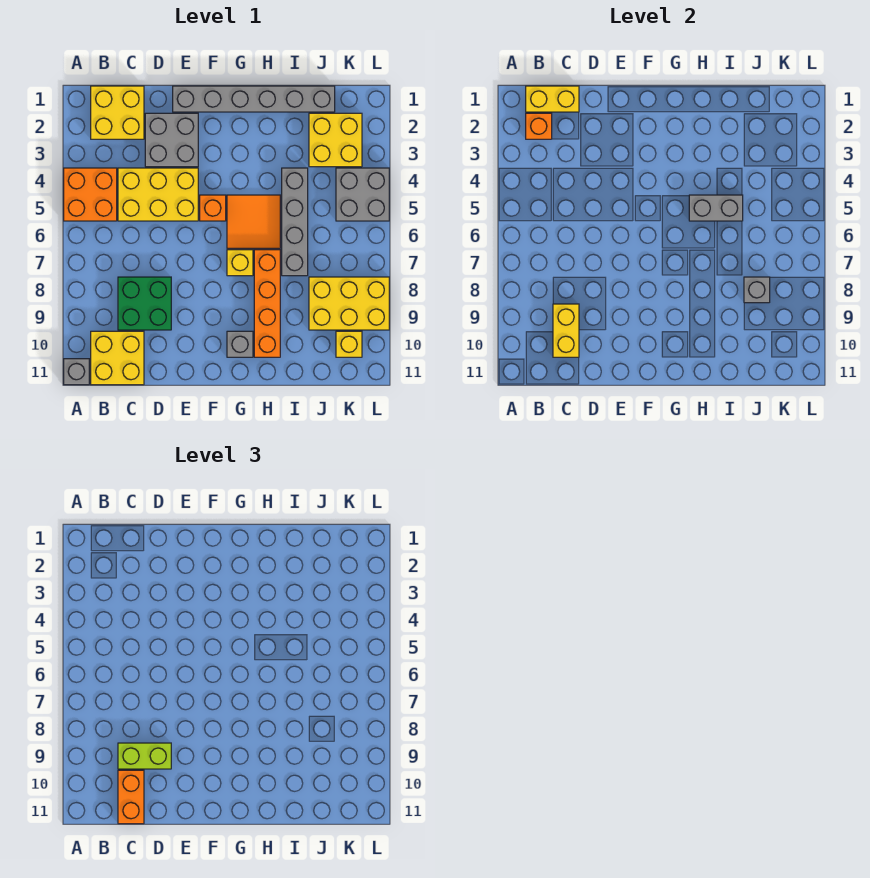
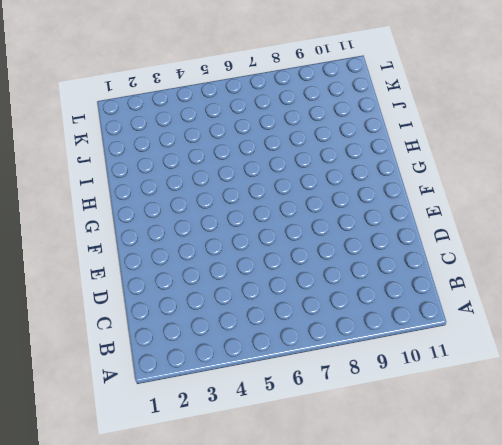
none -> orange 2x2 brick [64,168,117,221]
none -> grey 1x1 brick [64,359,89,385]
none -> yellow 2x2 brick [91,86,144,139]

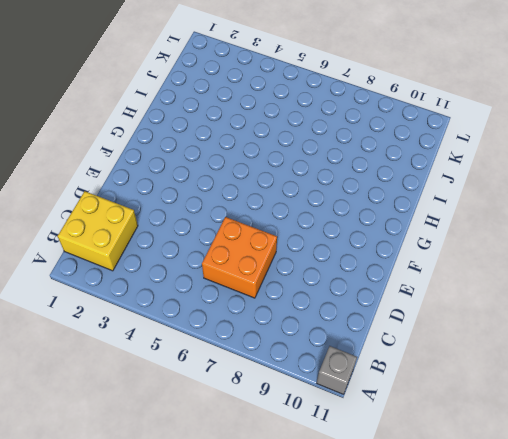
orange 2x2 brick [202,217,277,298] -> orange 2x2 brick moved to [64,168,117,221]
none -> yellow 2x2 brick [91,331,144,385]
none -> yellow 2x3 brick [118,168,198,221]
none -> green 2x2 brick [118,277,171,330]

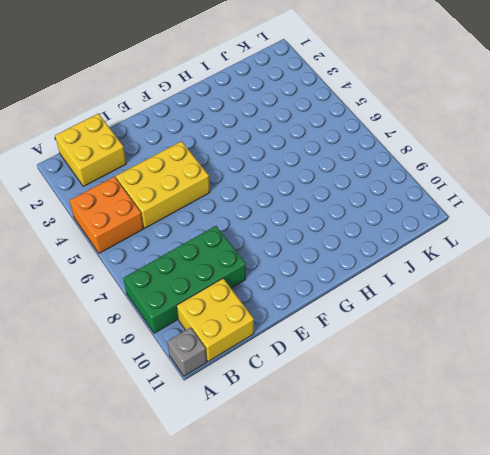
green 2x4 brick [123,226,246,333] -> green 2x2 brick [118,277,171,330]
none -> grey 2x2 brick [145,113,198,167]
none -> grey 1x6 brick [173,86,335,112]
none -> orange 1x1 brick [200,195,226,221]

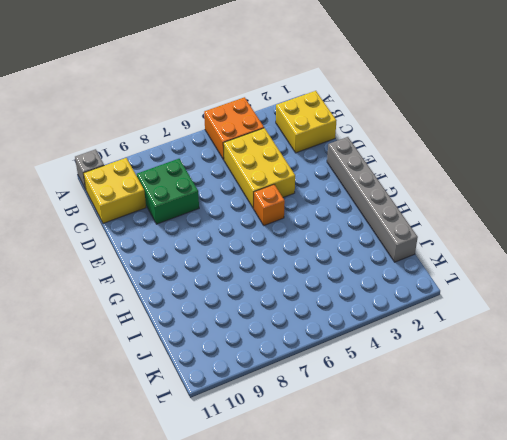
none -> grey 2x2 brick [145,113,198,167]
none -> orange 2x2 tile [227,195,280,248]
none -> yellow 1x1 brick [227,250,253,276]

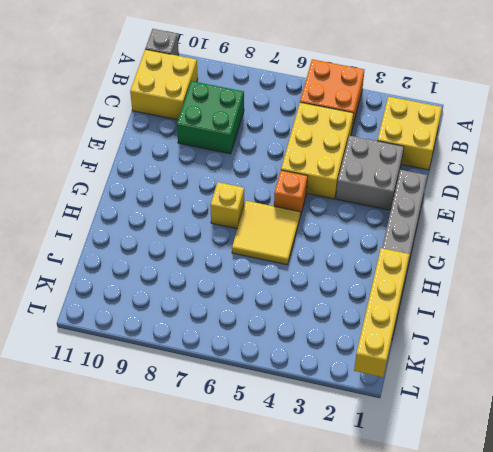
yellow 2x2 tile [232,201,300,265] -> orange 2x2 tile [227,195,280,248]
yellow 1x4 brick [354,248,409,377] -> none
none -> grey 1x1 brick [227,331,253,357]
none -> orange 1x4 brick [254,250,280,357]
none -> grey 1x4 brick [282,168,308,276]

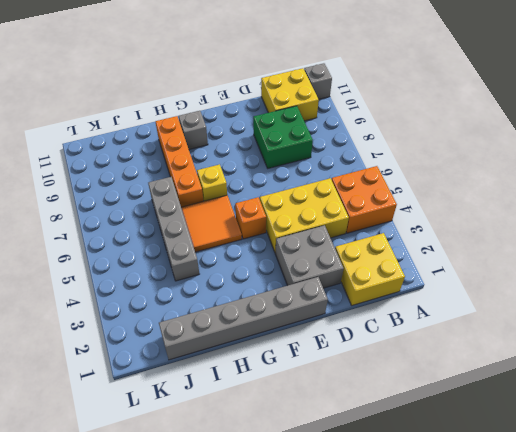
none -> yellow 2x2 brick [309,113,362,167]
none -> yellow 2x3 brick [309,277,389,330]
none -> grey 2x2 brick [336,168,389,221]

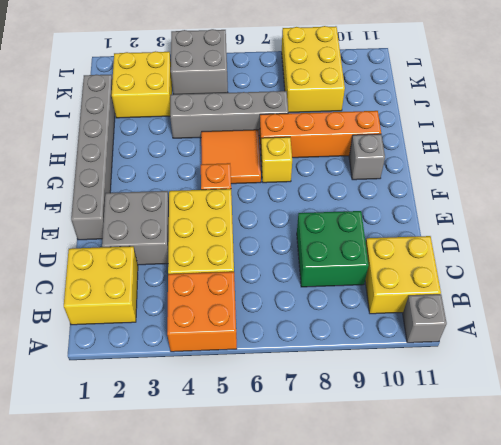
none -> yellow 1x1 brick [336,331,362,357]
none -> yellow 1x2 brick [526,86,579,112]
none -> orange 1x1 brick [526,113,552,139]

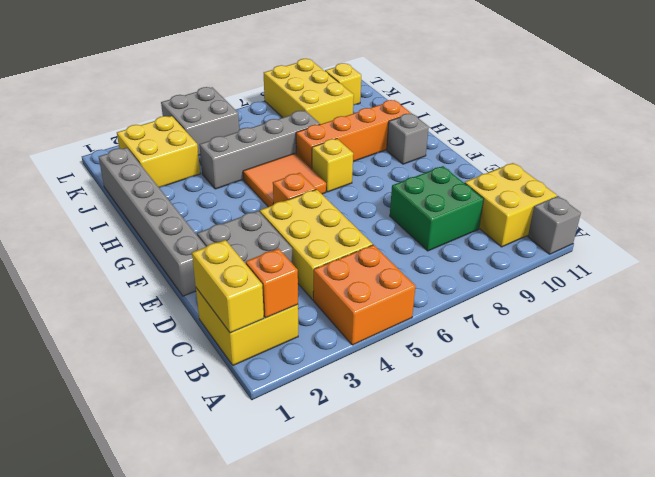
none -> yellow 1x2 brick [553,304,579,357]
none -> grey 1x2 brick [689,195,743,221]
none -> grey 1x1 brick [744,277,770,303]

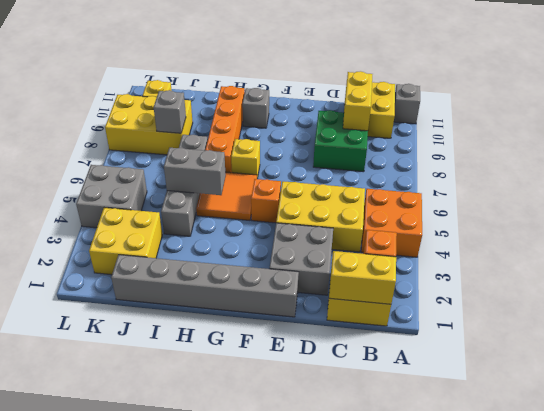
none -> lime 1x2 brick [118,743,171,769]
none -> orange 1x2 brick [118,770,144,824]

